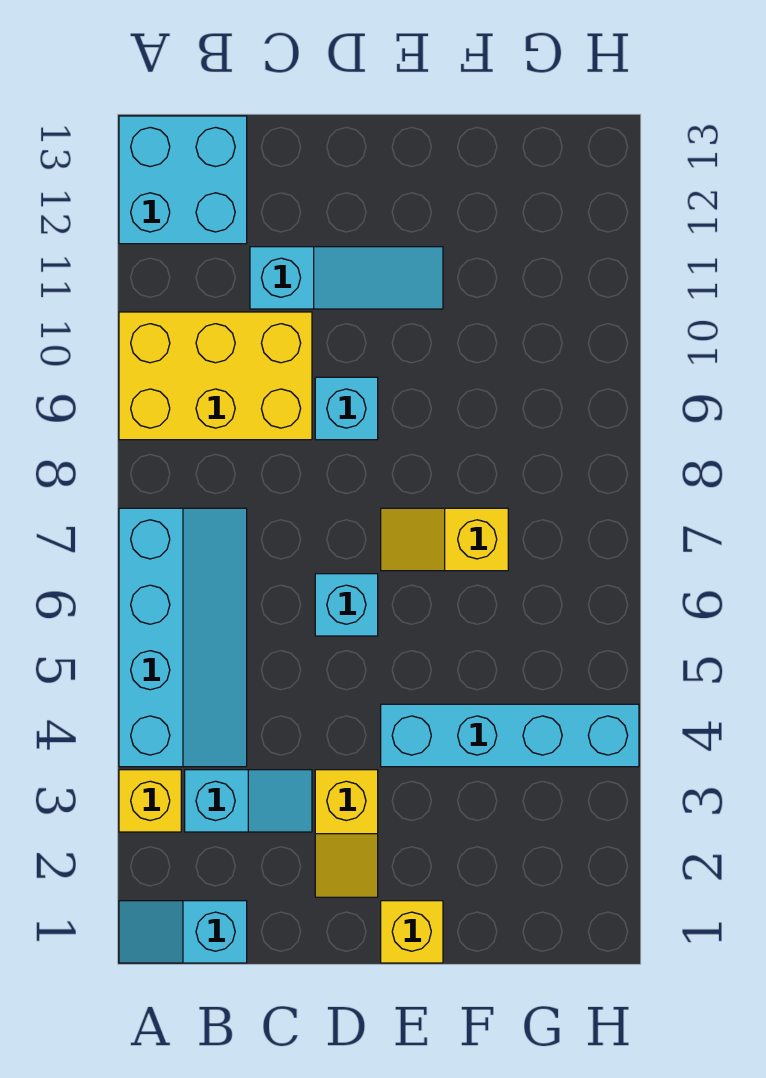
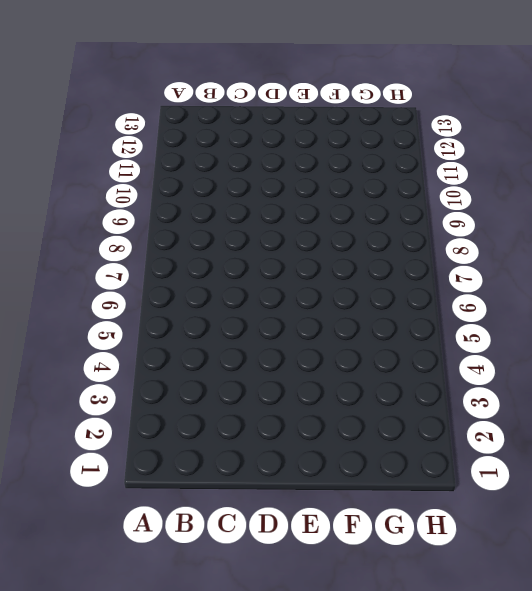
none -> cyan 1x2 slope [119,901,247,963]
none -> yellow 1x1 brick [119,770,181,832]
none -> cyan 2x4 slope [119,508,247,767]

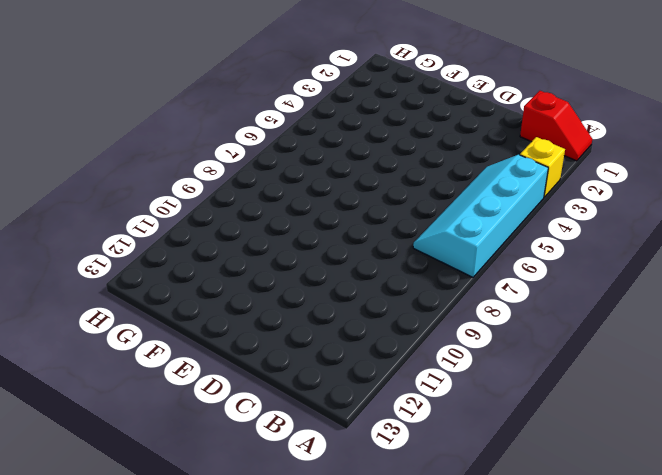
red 1x2 slope [520,91,592,161] -> cyan 1x2 slope [119,901,247,963]
none -> yellow 2x3 brick [119,312,312,440]
none -> cyan 2x2 brick [119,116,247,244]
none -> cyan 1x2 slope [185,770,312,832]

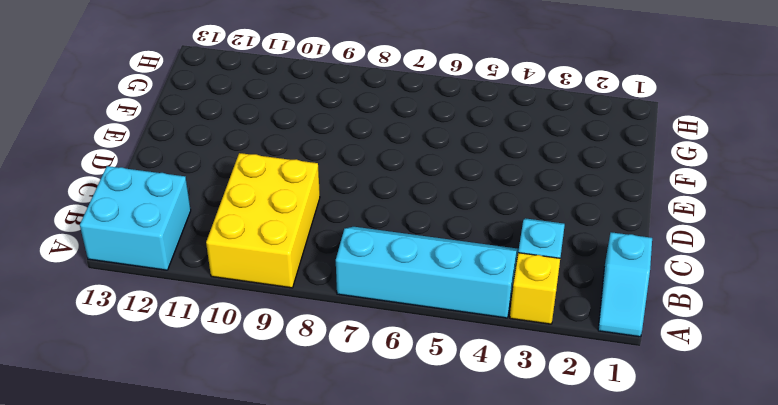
none -> cyan 1x3 slope [250,247,443,309]
none -> yellow 1x2 slope [315,770,378,897]
none -> cyan 1x1 brick [315,574,378,636]

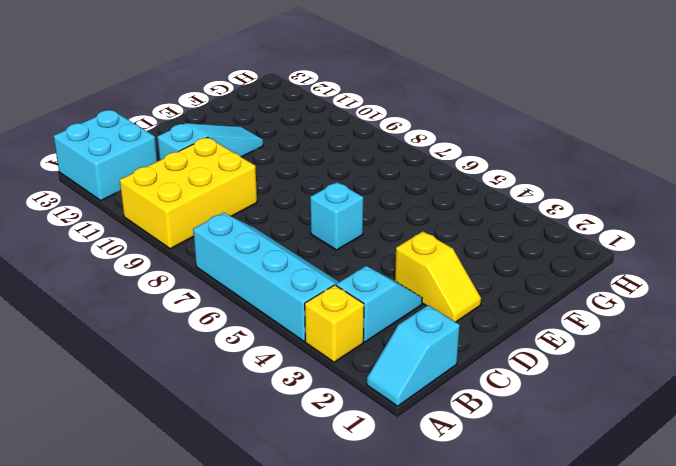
none -> cyan 1x1 brick [315,377,378,440]
none -> yellow 1x1 brick [381,901,443,963]
none -> cyan 1x4 brick [381,704,639,767]

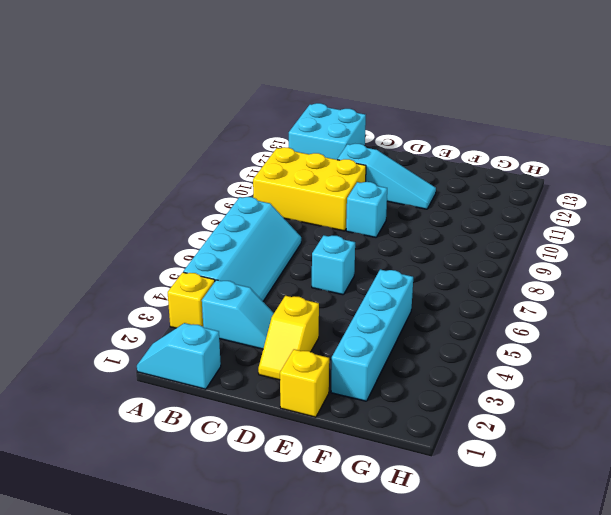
cyan 1x4 brick [331,269,413,401] -> cyan 1x4 brick turned to [381,704,639,767]
none -> yellow 1x2 slope [381,508,508,571]

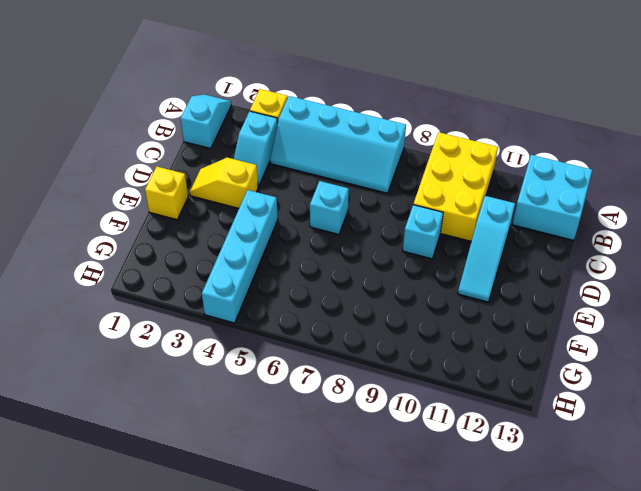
none -> yellow 1x2 slope [381,508,508,571]

